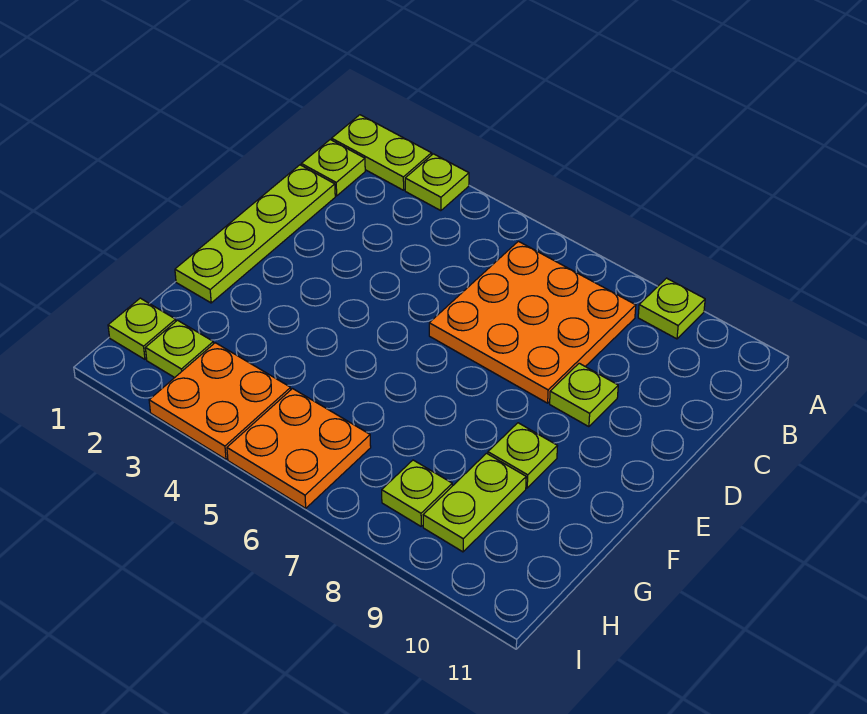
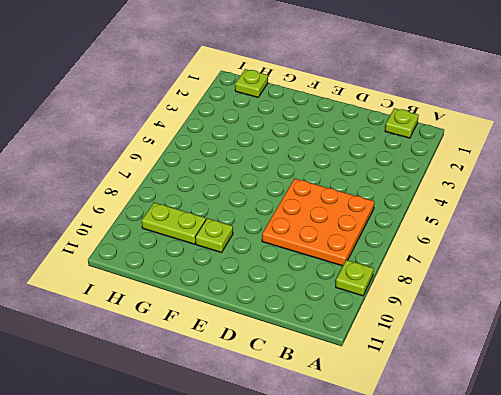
none -> lime 1x2 plate [332,115,432,190]
none -> lime 1x1 plate [405,154,469,211]
none -> lime 1x4 plate [175,165,335,303]

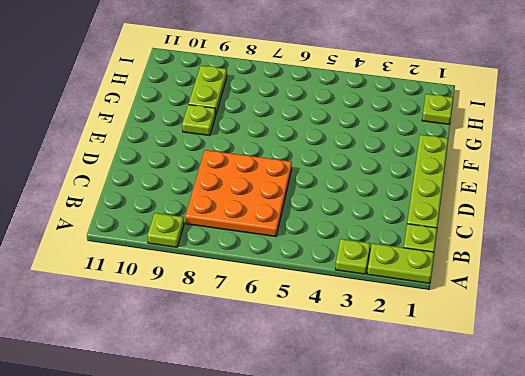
none -> lime 1x1 plate [550,363,618,427]
none -> lime 1x1 plate [146,320,214,378]
none -> orange 2x2 plate [149,343,291,459]

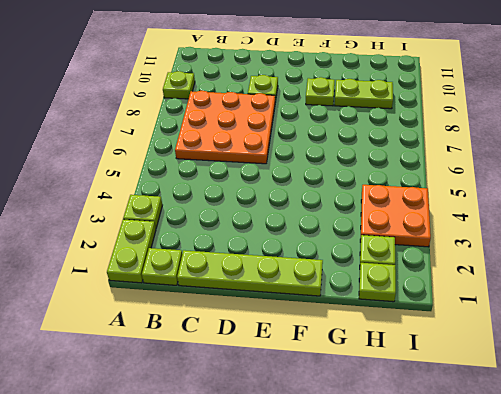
none -> orange 2x2 plate [227,389,371,508]
none -> lime 1x1 plate [382,460,452,526]

